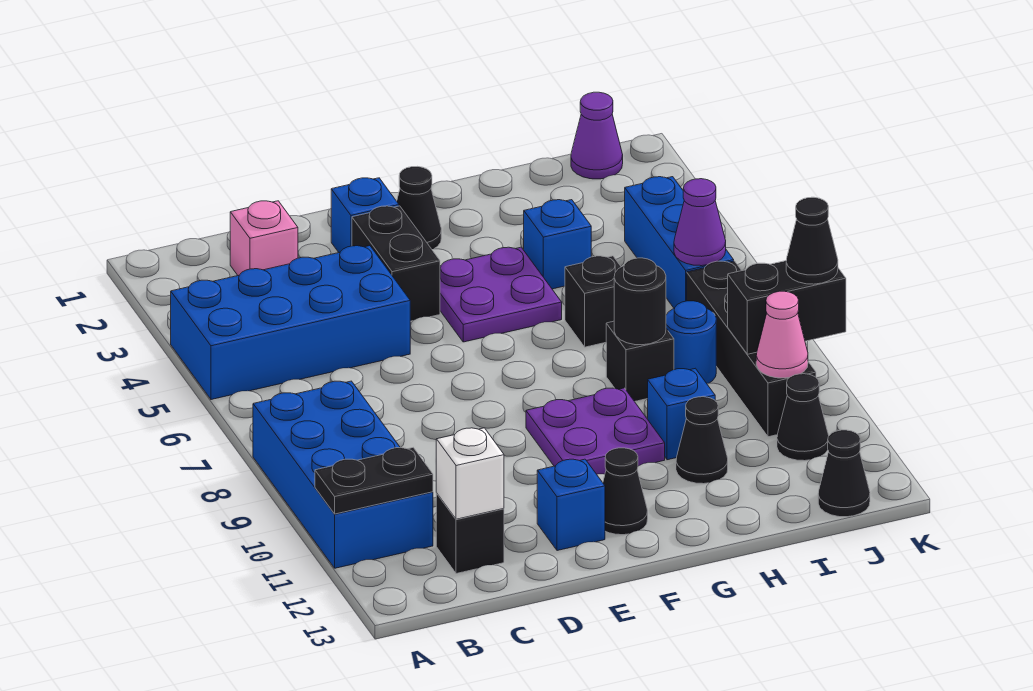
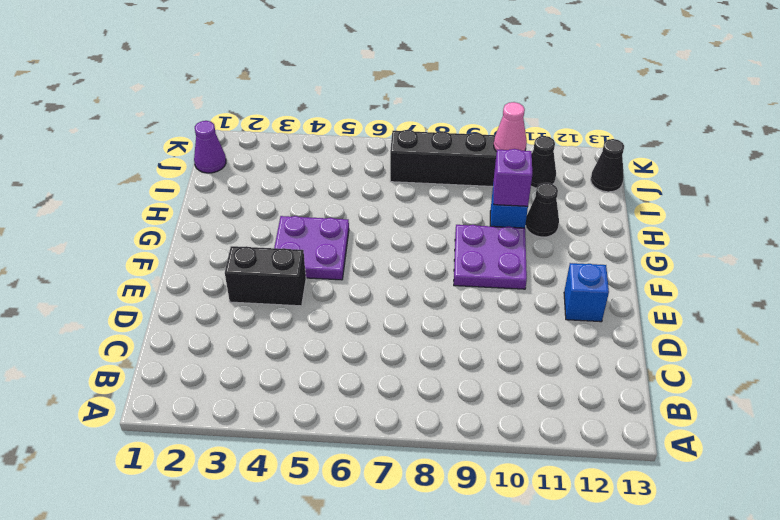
purple 1x1 brick [494,149,532,206] -> none
none -> blue 2x4 brick [171,246,410,400]
none -> blue 2x4 brick [253,381,433,568]
none -> pink 1x1 brick [230,201,298,276]

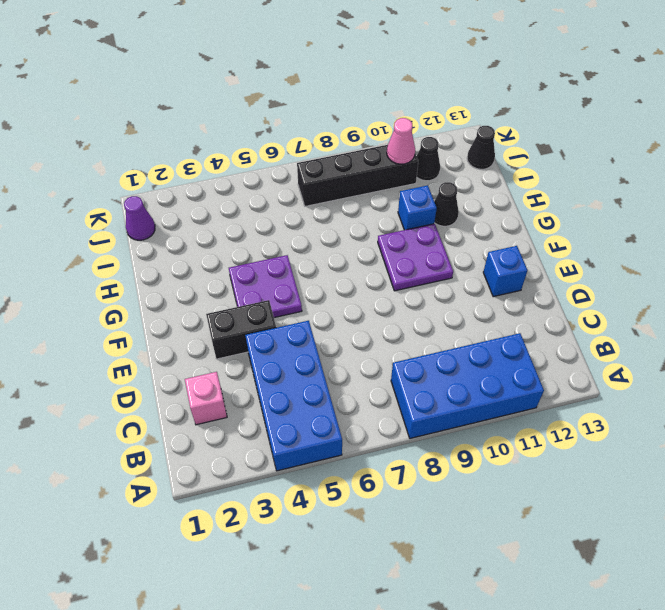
none -> black 1x1 brick [436,493,504,574]
none -> blue 1x1 brick [331,178,399,252]
none -> black 1x1 cone [397,166,441,249]

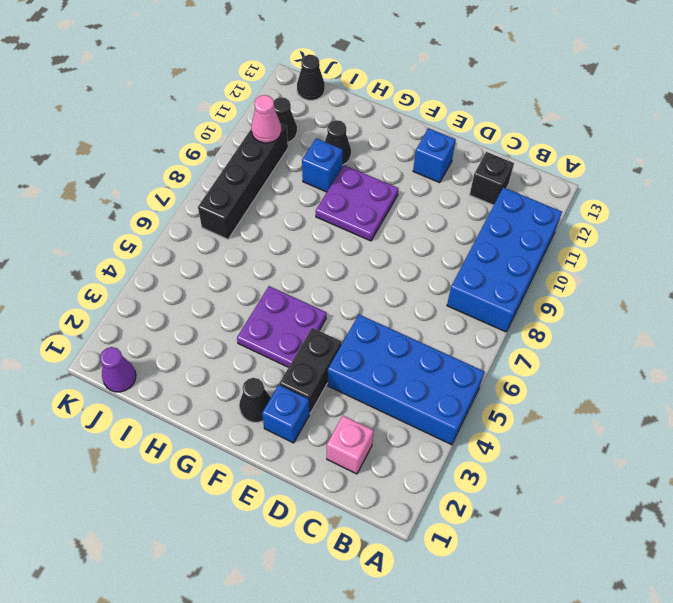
none -> black 1x1 cone [603,448,648,535]
none -> blue 1x1 brick [524,200,591,289]
none -> black 1x1 brick [565,256,621,347]

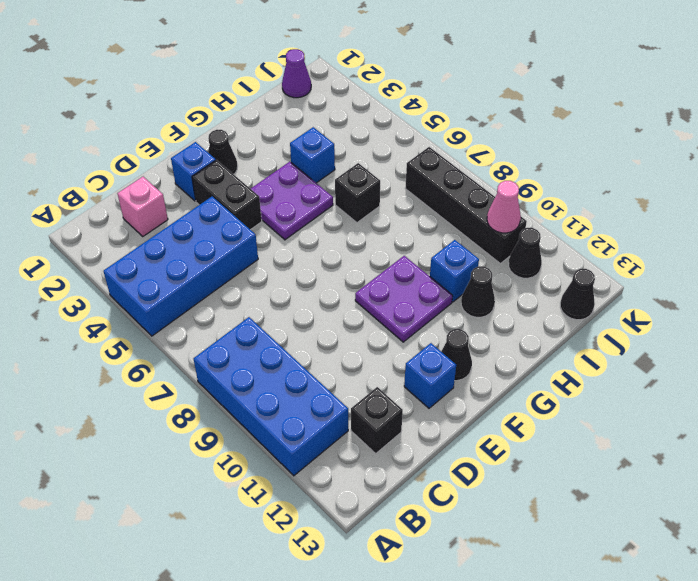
none -> black 1x1 brick [606,321,674,402]
none -> blue 1x1 round brick [666,301,716,383]
none -> blue 1x3 brick [625,177,734,308]

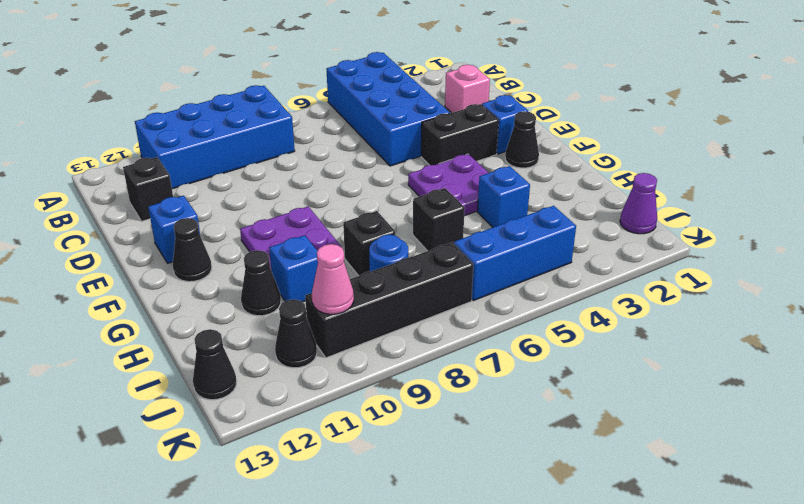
none -> black 1x2 plate [315,448,433,514]
none -> white 1x1 brick [436,428,504,519]
none -> black 1x1 round brick [614,258,666,345]

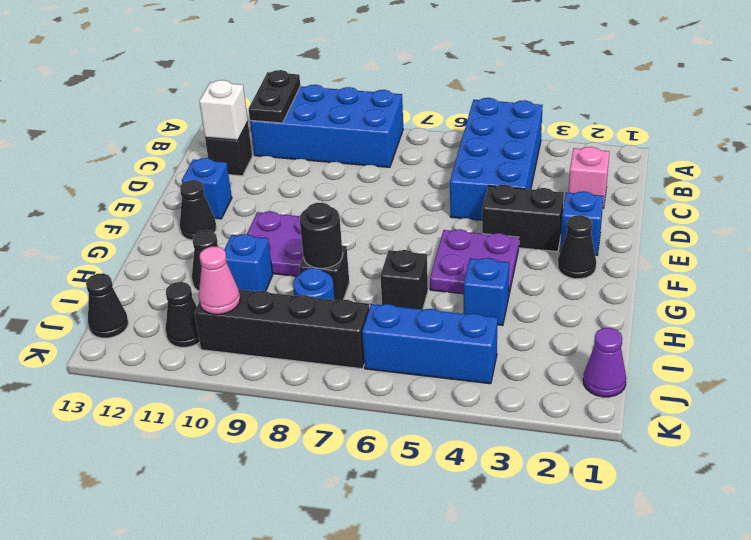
none -> purple 1x1 cone [674,179,726,266]
none -> black 1x2 brick [728,261,846,354]
none -> black 1x1 cone [786,197,838,284]

